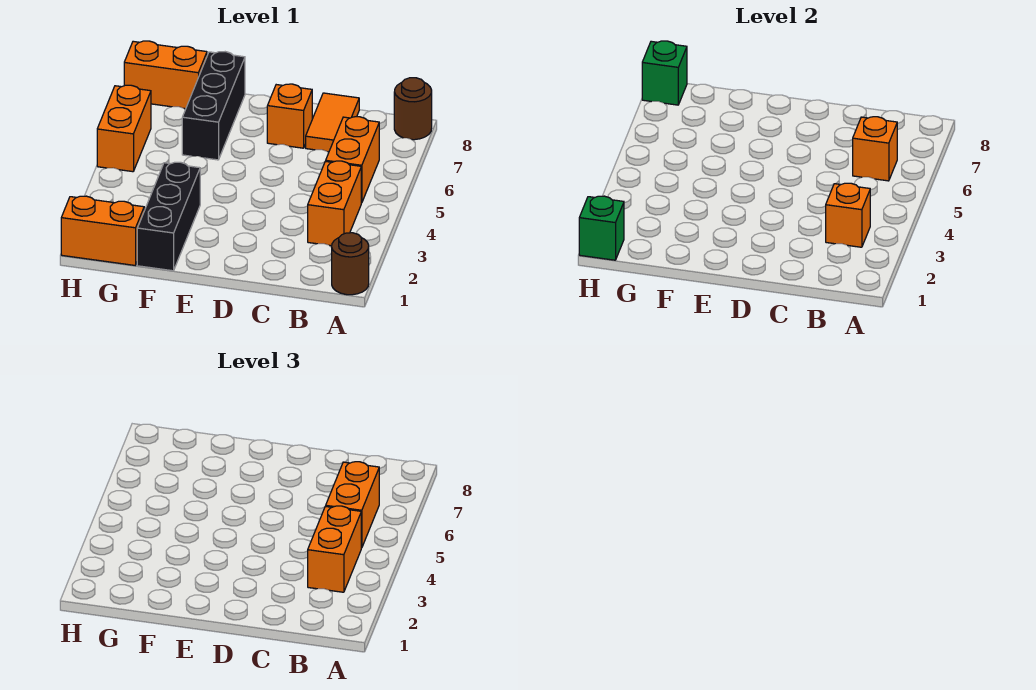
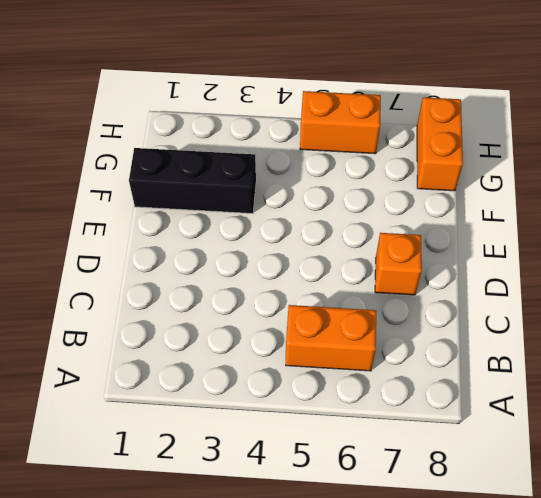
none -> brown 1x1 round brick [332,233,369,295]
none -> brown 1x1 round brick [394,78,432,140]
none -> orange 1x2 brick [308,161,361,246]

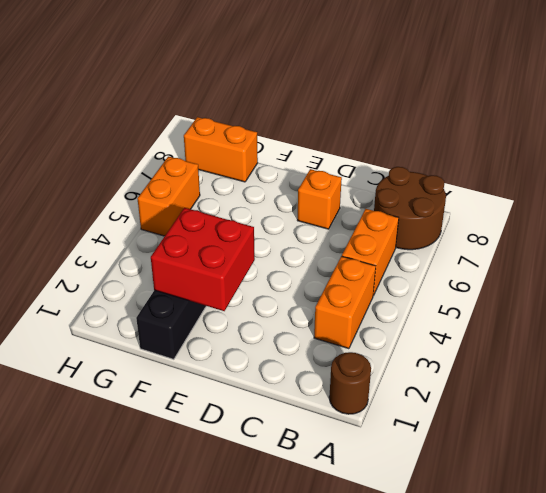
brown 2x2 round brick [374,167,446,250] -> brown 1x1 round brick [394,78,432,140]
red 2x2 brick [151,208,255,311] -> none
none -> orange 1x2 tile [306,93,359,152]
none -> black 1x3 brick [182,52,245,160]
none -> orange 1x2 brick [61,196,144,265]

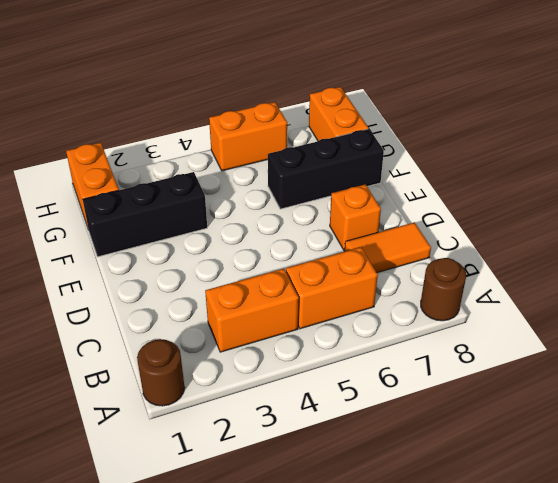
none -> orange 1x1 brick [826,183,870,247]
none -> orange 1x1 brick [853,117,897,181]
none -> green 1x1 brick [579,196,624,260]

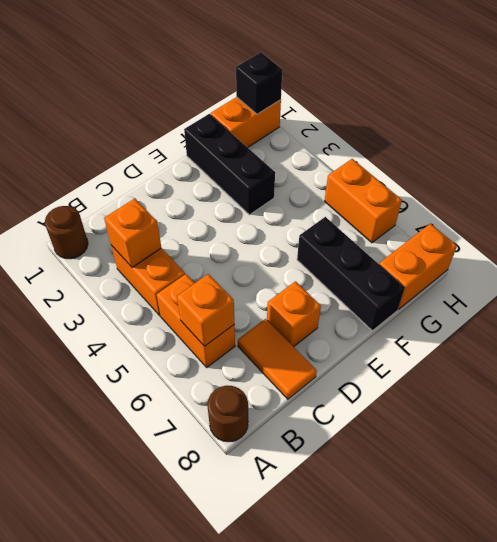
black 1x1 brick [236,52,282,114] -> green 1x1 brick [579,196,624,260]
none -> green 1x1 brick [642,41,687,105]
none -> orange 1x2 brick [308,506,361,592]
none -> orange 1x2 brick [326,462,379,548]

